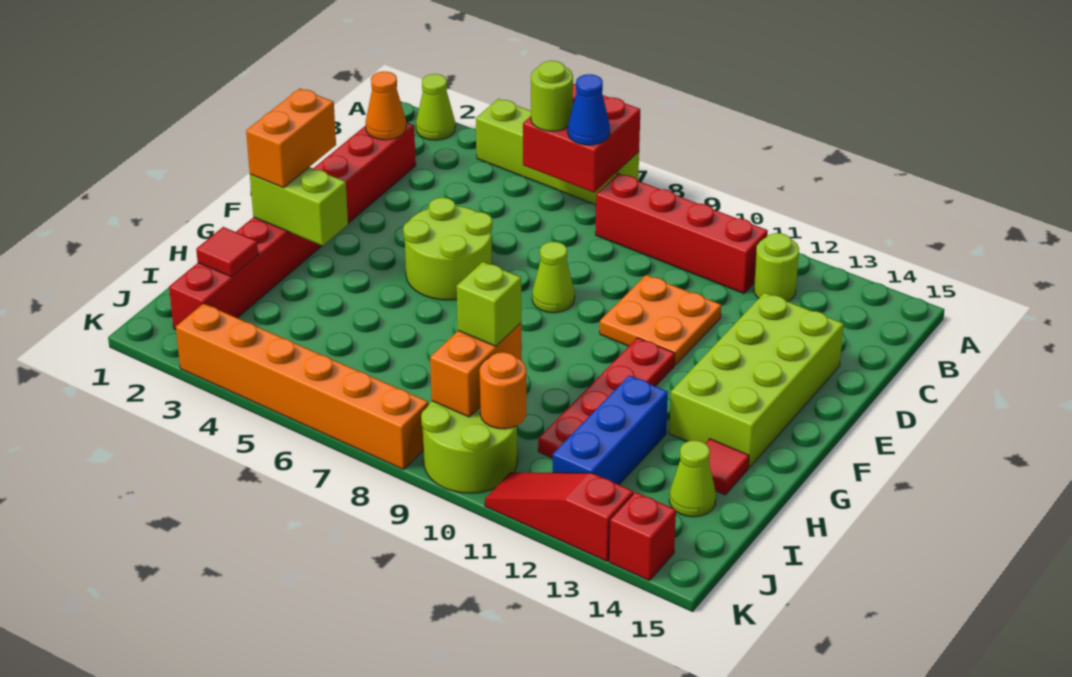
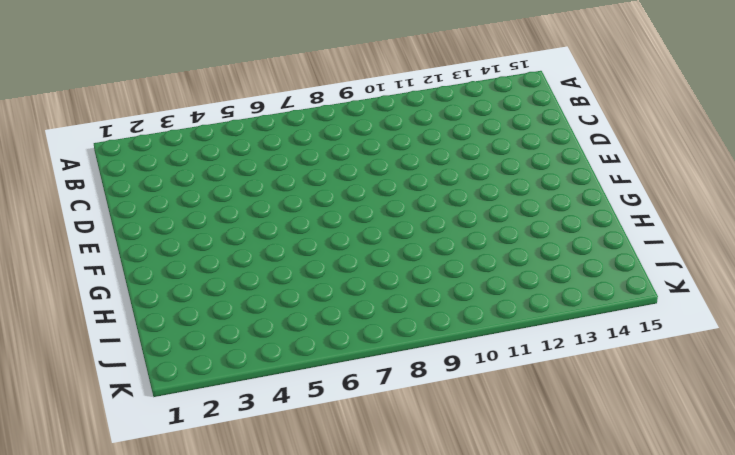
none -> lime 1x1 cone [416,74,455,140]
none -> lime 1x4 brick [476,99,639,205]
none -> red 1x4 brick [596,173,768,293]

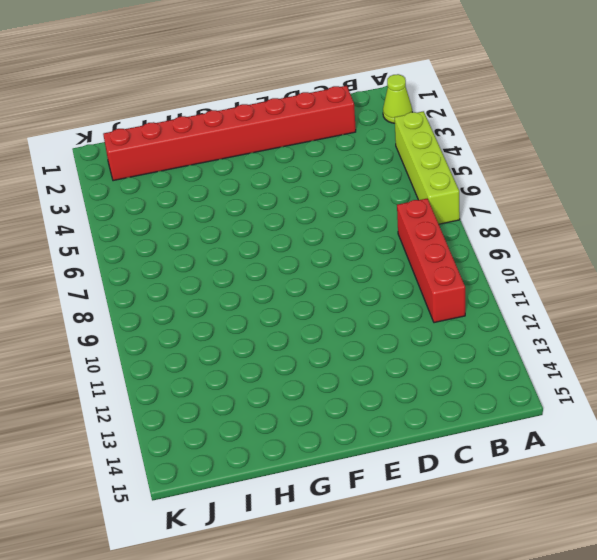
none -> lime 1x1 round brick [754,233,799,302]
none -> orange 2x2 plate [600,275,721,365]
none -> lime 2x4 brick [669,293,844,468]

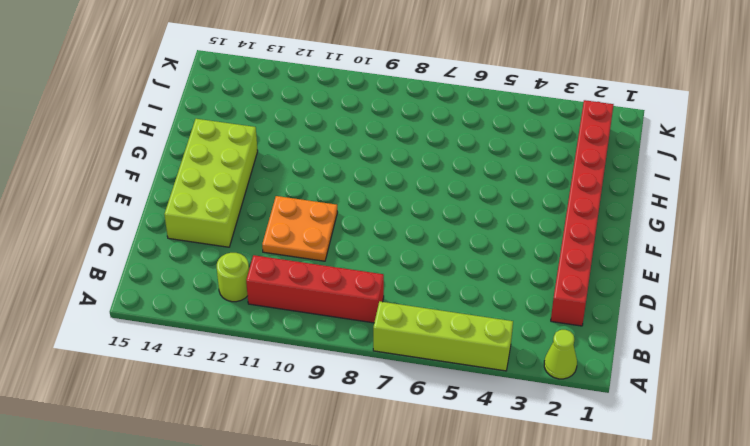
none -> lime 2x2 round brick [403,198,492,300]
none -> lime 1x1 cone [532,242,575,313]
none -> red 1x4 plate [538,338,675,458]

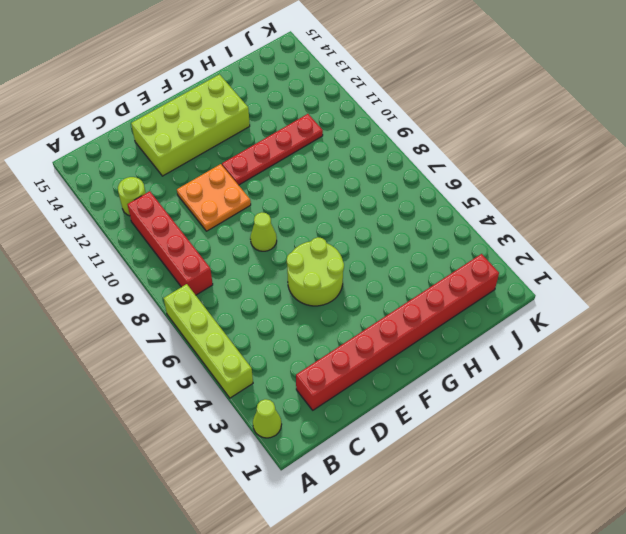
none -> blue 1x3 brick [553,376,668,485]
none -> red 1x1 tile [705,439,749,495]
none -> lime 1x1 cone [669,440,716,517]

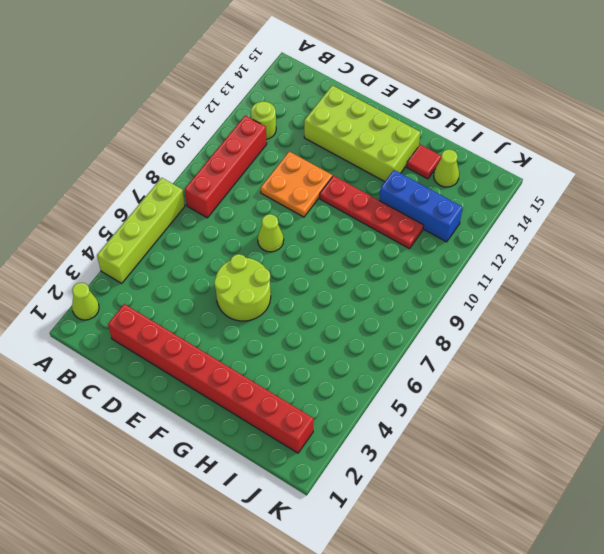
none -> lime 2x2 round brick [421,401,517,493]
none -> orange 1x6 brick [176,303,428,470]
none -> red 1x3 slope [485,472,633,561]

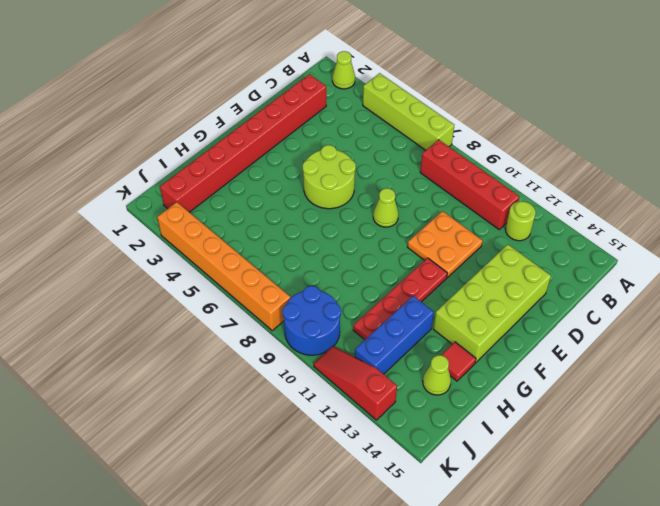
blue 2x2 round brick [283,286,341,355] -> lime 2x2 round brick [421,401,517,493]
none -> red 1x1 brick [609,492,676,581]
none -> red 2x2 brick [523,84,640,192]
none -> orange 1x1 cone [366,71,406,140]

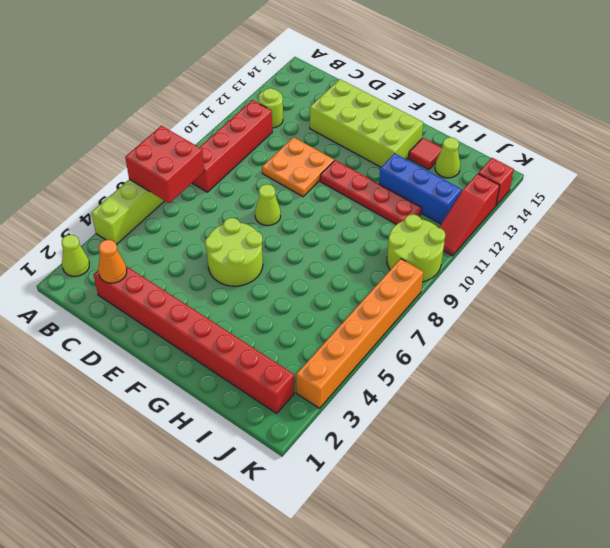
none -> lime 1x2 brick [250,167,348,246]
none -> red 1x1 tile [196,227,258,277]
none -> orange 1x2 brick [430,323,522,417]

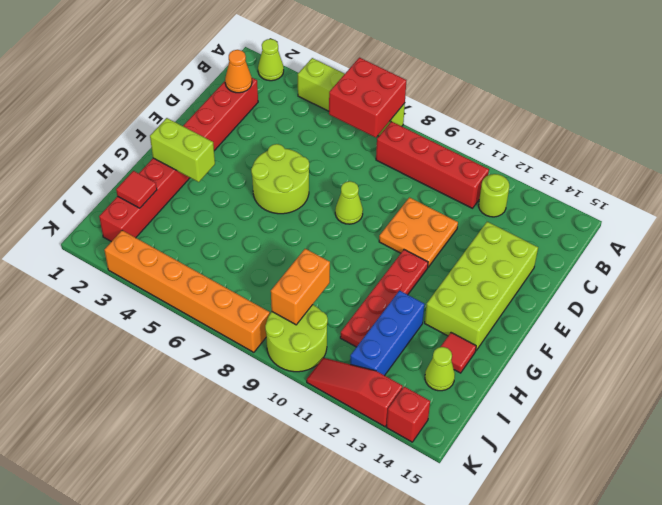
none -> orange 1x1 round brick [480,352,526,429]
none -> lime 1x1 round brick [531,61,573,131]
none -> blue 1x1 cone [568,74,610,145]

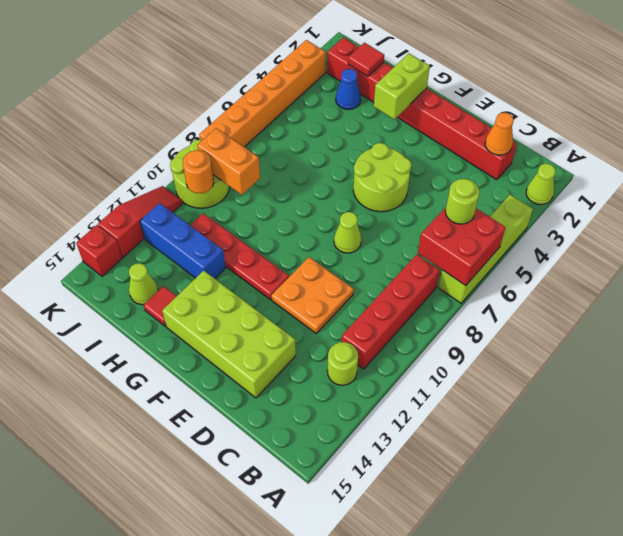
blue 1x1 cone [336,69,361,110] -> blue 1x1 cone moved to [568,74,610,145]
none -> orange 1x2 brick [246,88,336,188]
none -> lime 1x1 brick [457,262,521,346]

